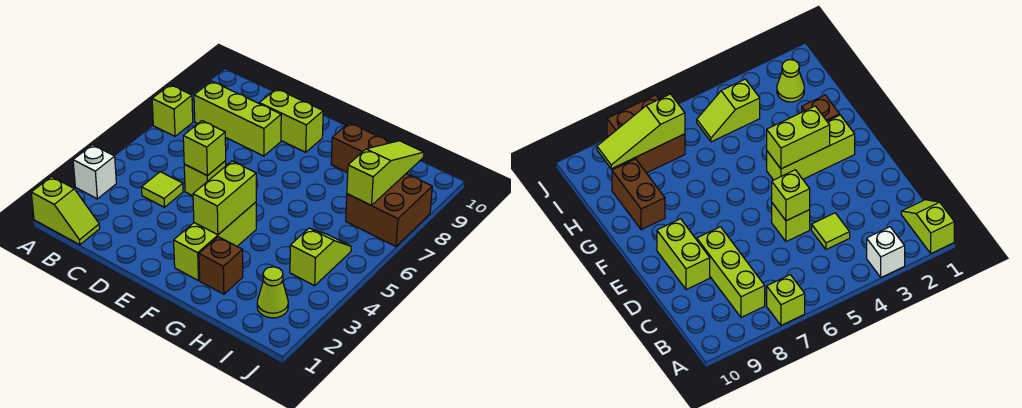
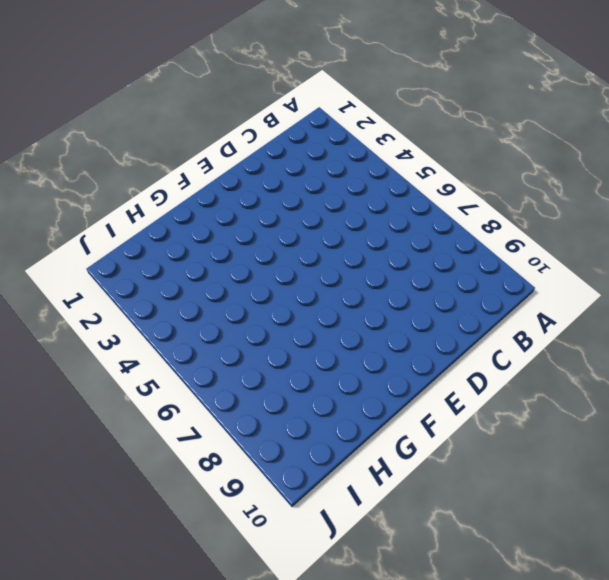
none -> lime 1x2 slope [31,177,100,245]
none -> white 1x1 brick [73,145,116,199]
none -> lime 1x1 brick [152,85,193,136]

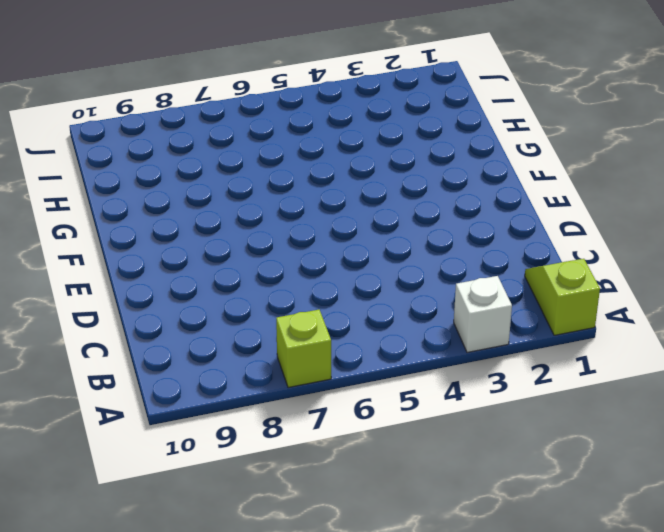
none -> lime 1x3 brick [194,81,281,156]
none -> lime 1x1 tile [142,172,183,207]
none -> lime 1x1 brick [184,161,226,196]

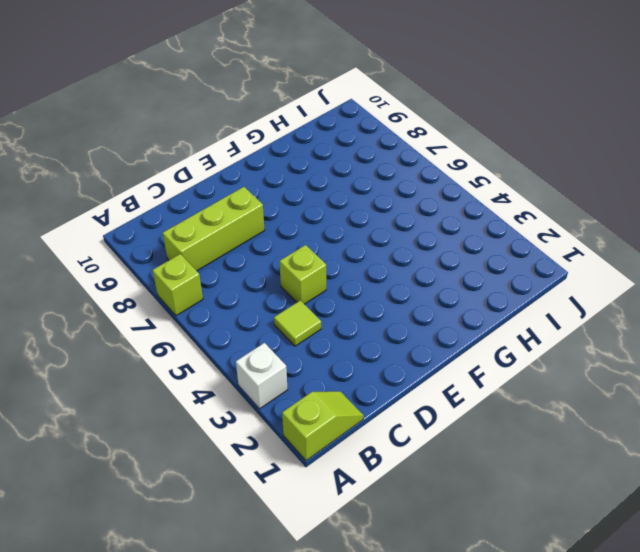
none -> lime 1x2 brick [259,89,323,152]
none -> lime 1x3 brick [174,202,256,280]
none -> brown 1x1 brick [199,237,243,294]

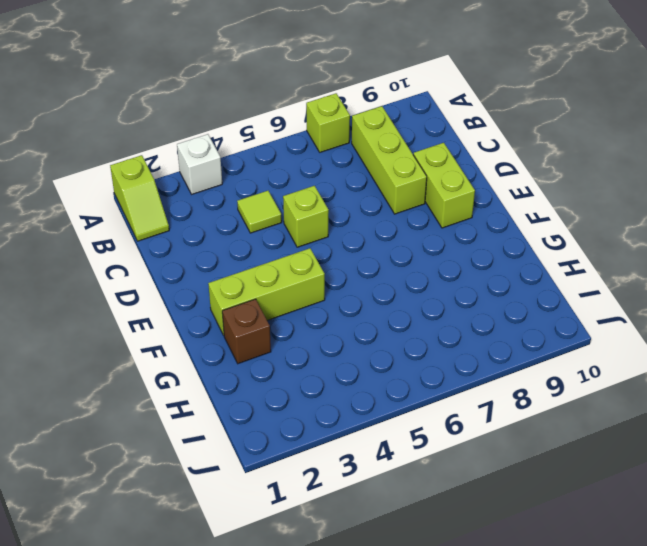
none -> brown 1x2 brick [331,123,391,173]
none -> lime 1x1 cone [257,267,288,318]
none -> lime 1x2 slope [290,228,351,286]

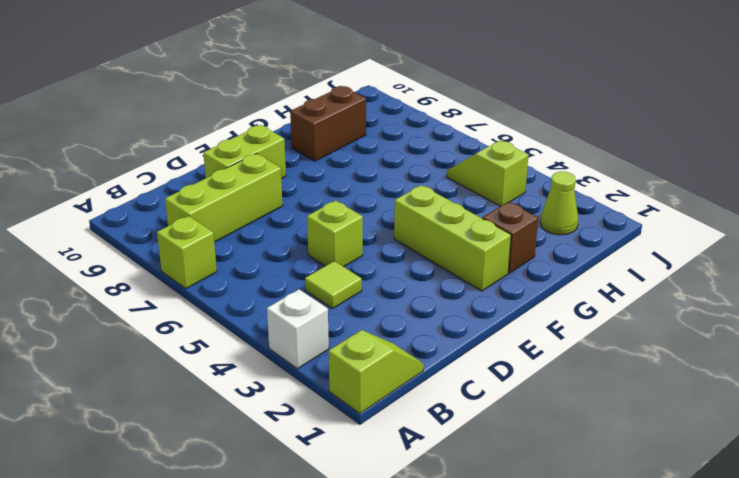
none -> brown 2x2 brick [346,174,432,246]
none -> lime 1x1 brick [183,121,226,176]
none -> lime 1x2 brick [193,161,256,235]

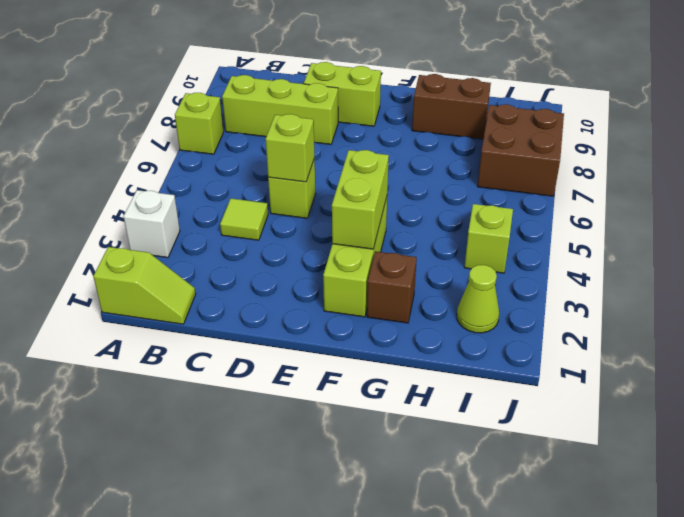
none -> lime 1x3 slope [347,141,424,206]

